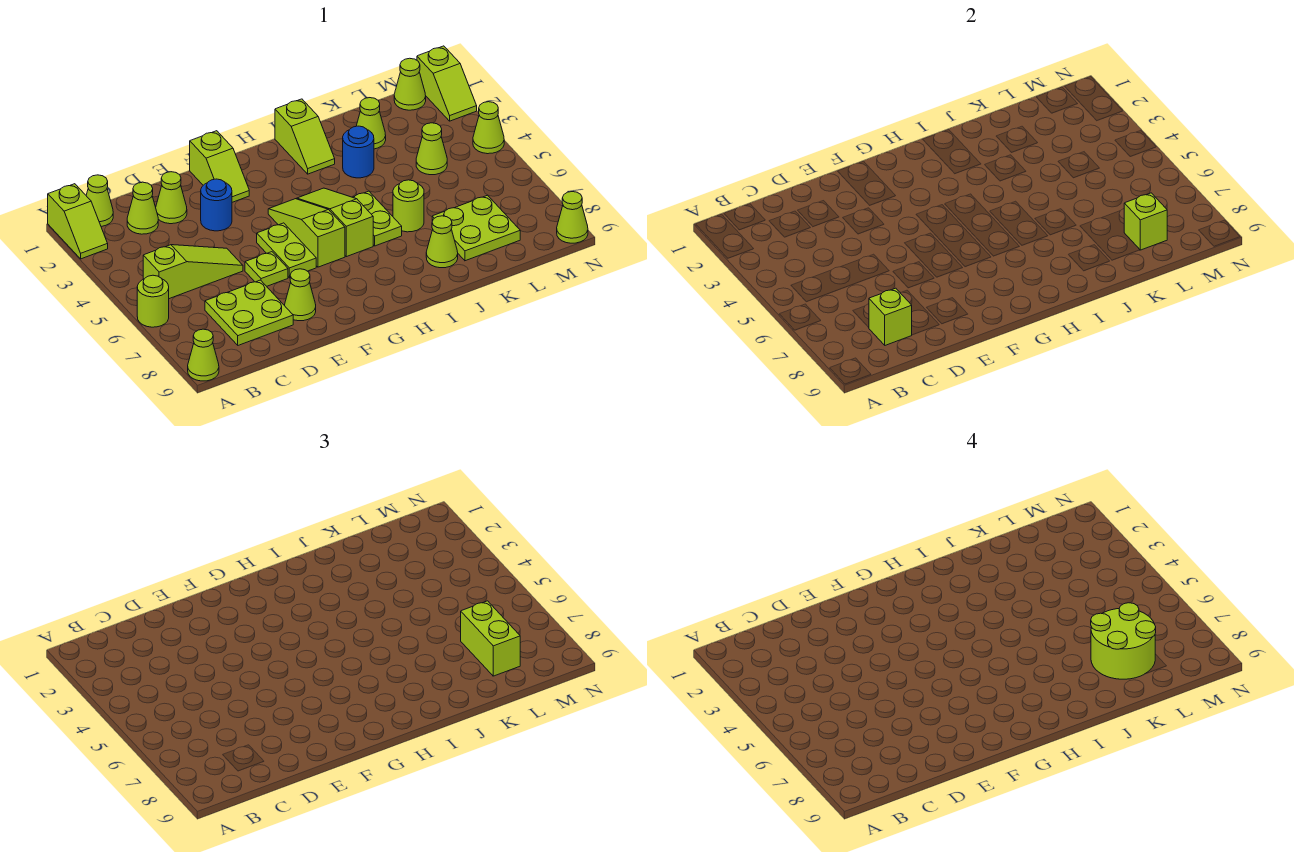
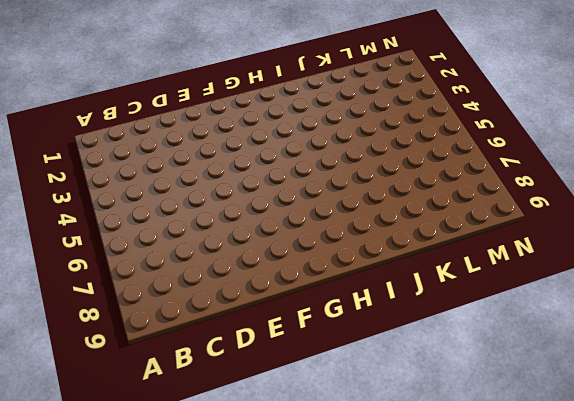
none -> lime 1x2 slope [48,184,108,259]
none -> lime 1x1 round brick [137,275,169,327]
none -> lime 1x1 cone [188,329,219,381]
none -> lime 1x1 cone [86,175,113,227]

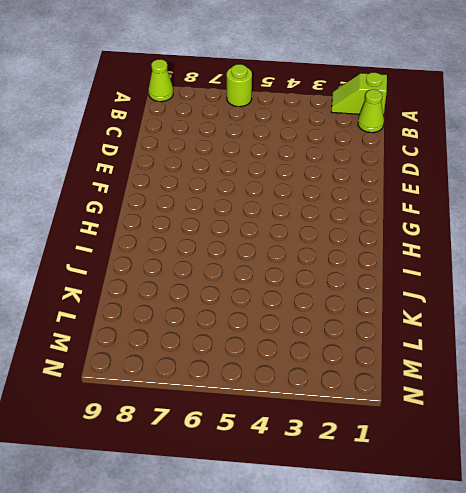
none -> lime 1x3 slope [143,245,243,299]
none -> lime 1x1 cone [127,182,158,234]
none -> lime 2x2 plate [205,280,293,345]
none -> lime 1x1 cone [156,172,187,224]

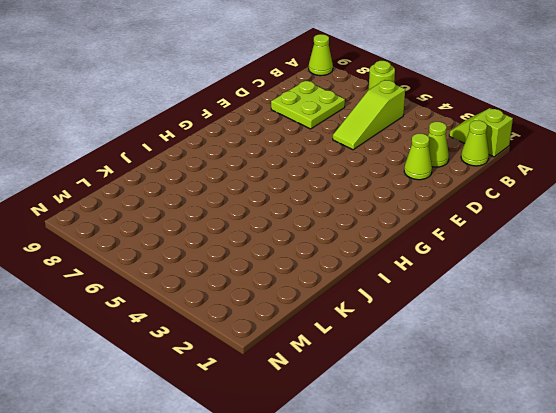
none -> blue 1x1 round brick [201,179,232,231]
none -> lime 1x1 plate [245,252,288,286]
none -> lime 1x1 cone [284,269,316,321]
none -> lime 1x2 slope [190,131,249,202]

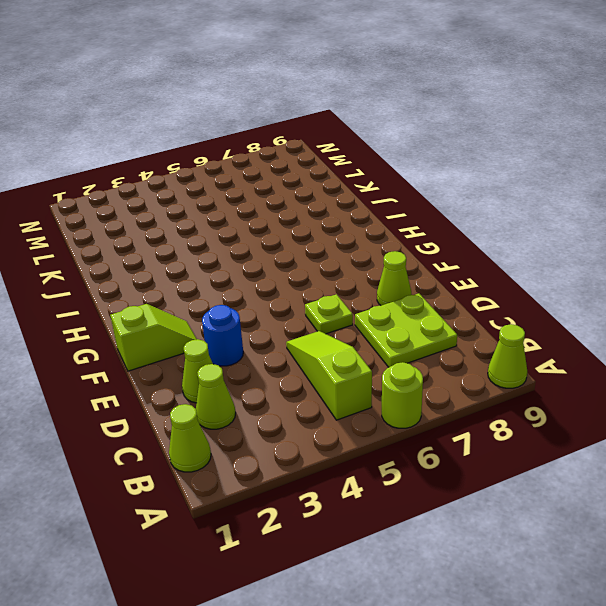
none -> lime 1x2 slope [48,184,108,259]
none -> lime 1x2 plate [257,223,316,278]
none -> lime 1x3 slope [268,199,345,267]
none -> lime 1x3 slope [297,188,373,257]

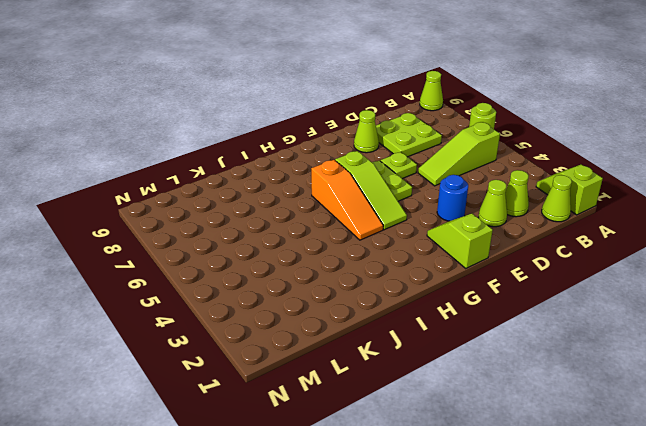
orange 1x3 slope [311,160,383,240] -> lime 1x3 slope [297,188,373,257]
none -> lime 1x2 slope [275,99,335,174]
none -> lime 1x2 plate [353,191,402,246]
none -> blue 1x1 round brick [343,126,374,178]
none -> lime 1x1 round brick [393,180,424,232]

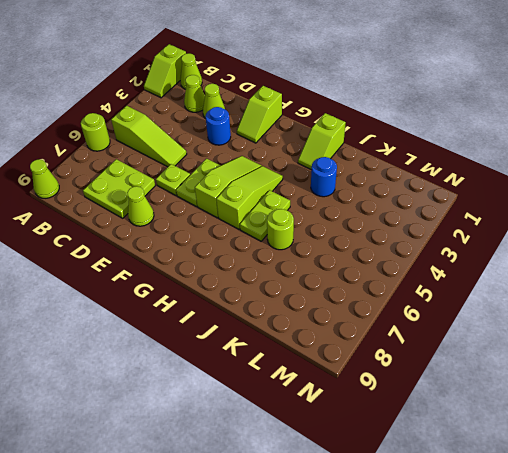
none -> lime 1x1 cone [426,216,458,268]
none -> lime 1x1 cone [357,98,386,149]
none -> lime 2x2 plate [432,195,520,261]
none -> lime 1x1 cone [416,123,447,175]

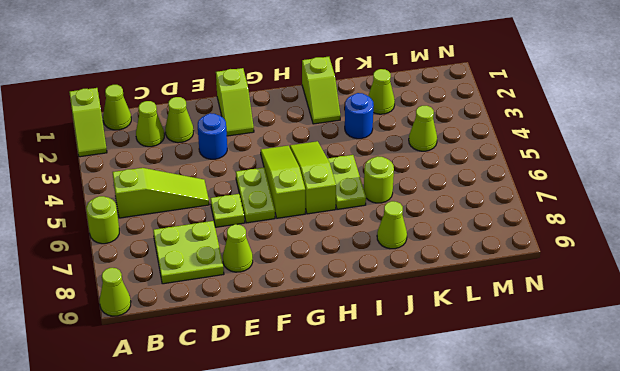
none -> lime 2x2 plate [432,195,520,261]
none -> lime 1x1 cone [394,58,426,110]
none -> lime 1x2 slope [417,46,477,121]
none -> lime 1x1 cone [473,102,504,154]

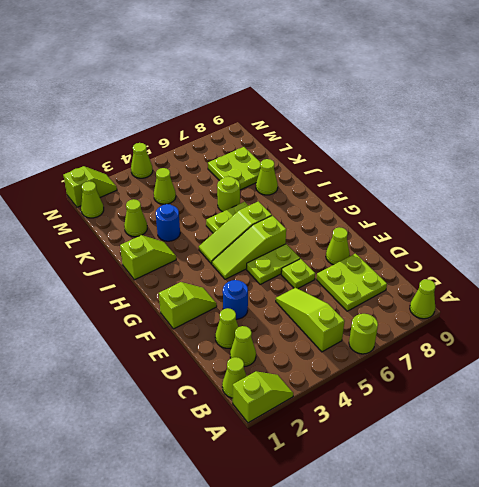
none -> lime 1x1 cone [557,192,588,243]
none -> lime 1x1 brick [869,288,912,345]
none -> lime 1x1 brick [1124,193,1167,250]
none -> lime 1x2 brick [461,601,520,676]

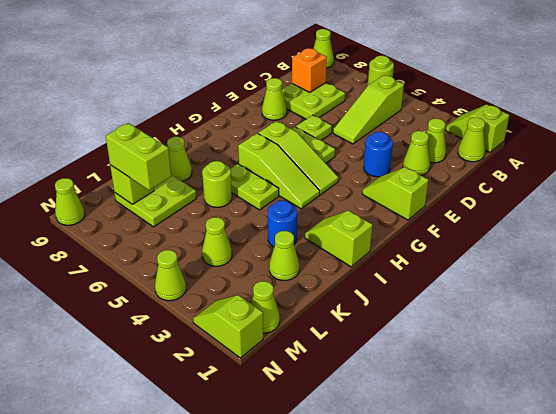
orange 1x1 brick [292,48,327,92] -> lime 1x1 brick [869,288,912,345]
none -> lime 2x2 round brick [1091,603,1156,679]

